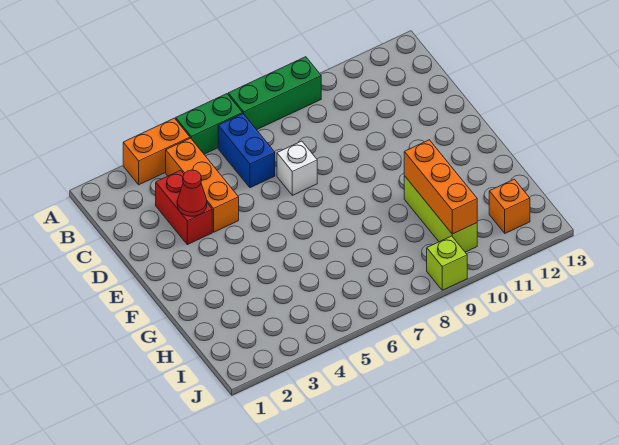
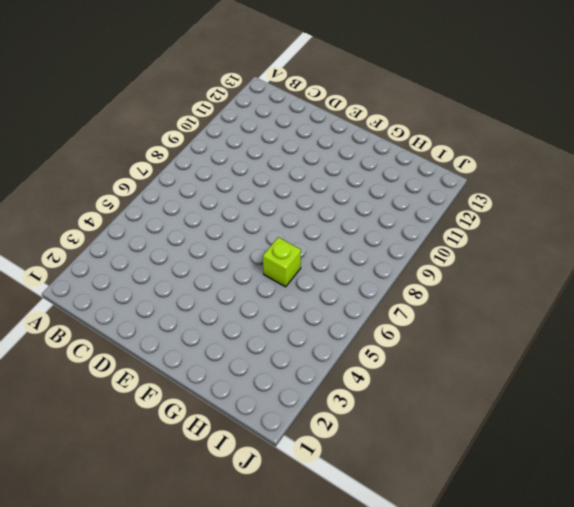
lime 1x1 brick [263,237,301,287] -> lime 1x1 brick moved to [427,236,467,290]
none -> orange 1x2 brick [123,118,190,185]
none -> green 1x2 brick [176,94,242,154]
none -> green 1x3 brick [228,57,321,130]

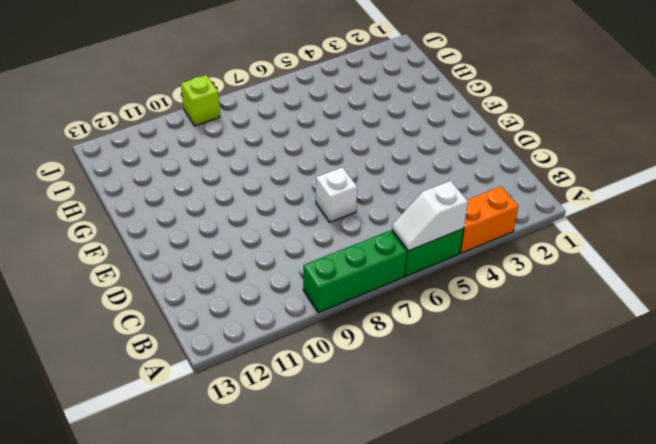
white 1x2 slope [392,181,468,251] -> none
none -> orange 1x3 brick [166,138,239,232]
none -> blue 1x2 brick [218,114,275,188]
none -> red 1x2 brick [156,170,212,245]

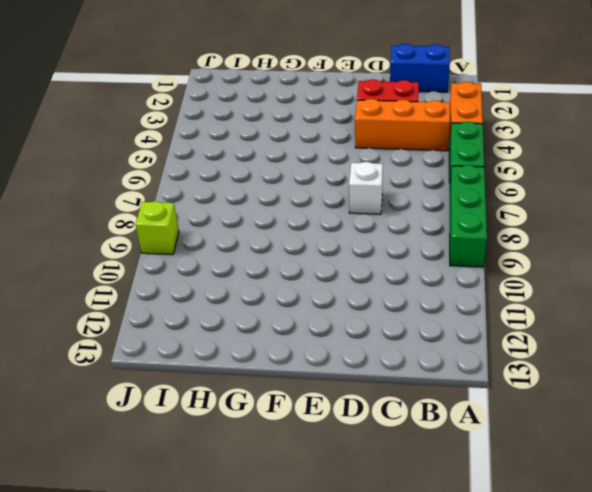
blue 1x2 brick [390,44,450,92] -> blue 1x2 brick moved to [218,114,275,188]
none -> lime 1x3 brick [404,176,477,252]
none -> orange 1x1 brick [489,179,530,233]
none -> red 1x1 cone [177,170,207,216]

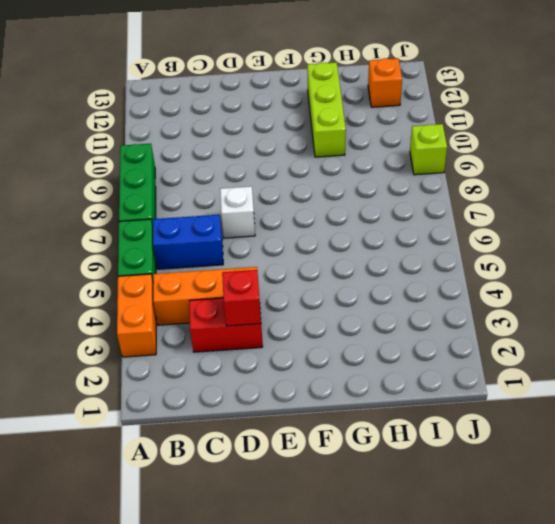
red 1x1 brick [222,270,261,326] -> red 1x1 cone [177,170,207,216]
lime 1x3 brick [307,62,346,157] -> lime 1x3 brick turned to [404,176,477,252]
none -> orange 1x3 brick [404,140,477,234]

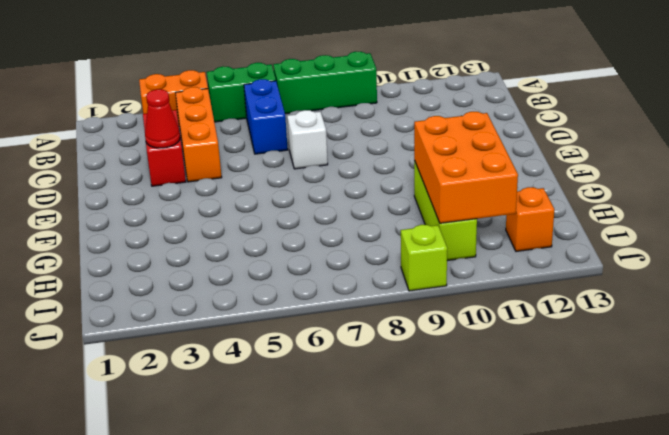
orange 2x3 brick [414,112,518,223] -> orange 1x3 brick [404,140,477,234]

